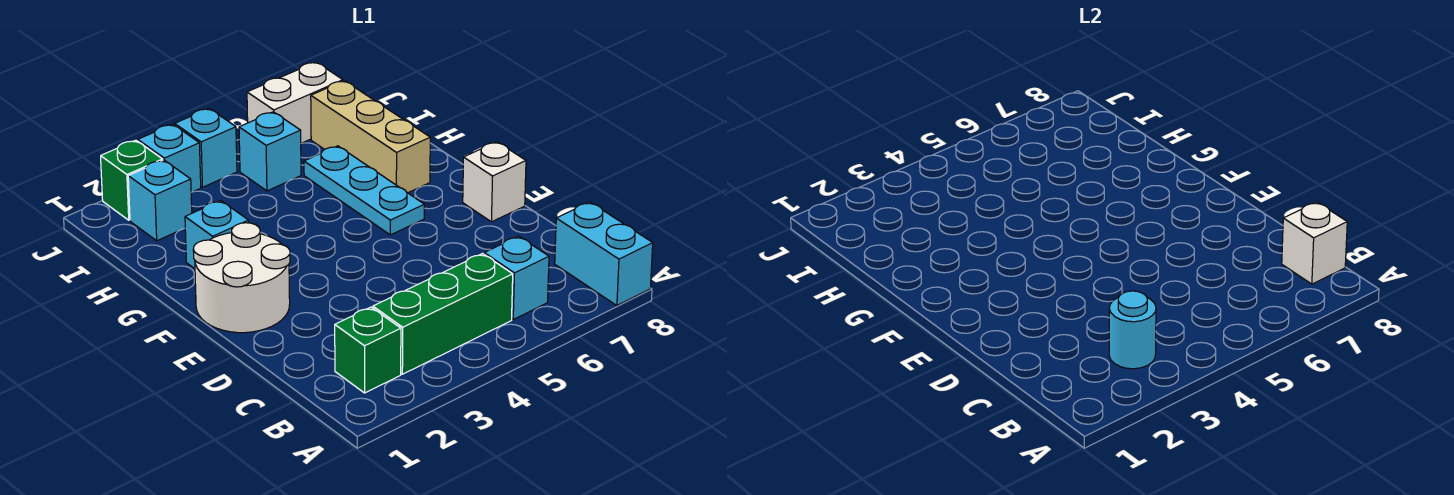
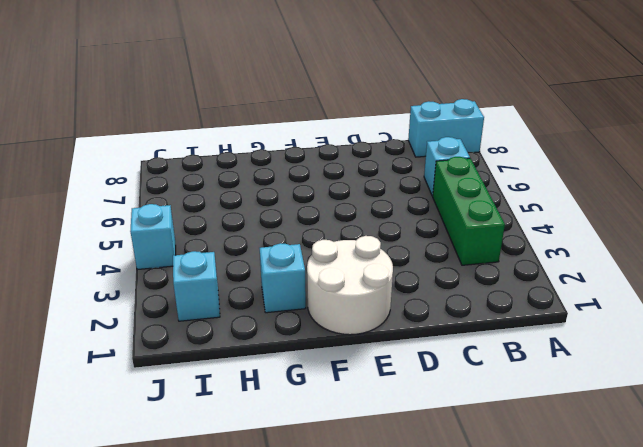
none -> green 1x1 brick [335,307,401,393]
none -> white 1x1 brick [463,142,526,222]
none -> cyan 1x3 plate [304,146,424,235]

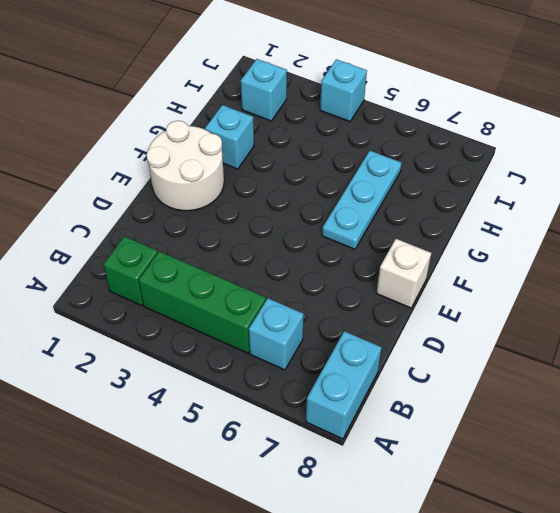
none -> tan 1x3 brick [311,81,430,193]
none -> cyan 1x1 brick [239,112,301,191]
none -> green 1x1 brick [101,140,163,220]

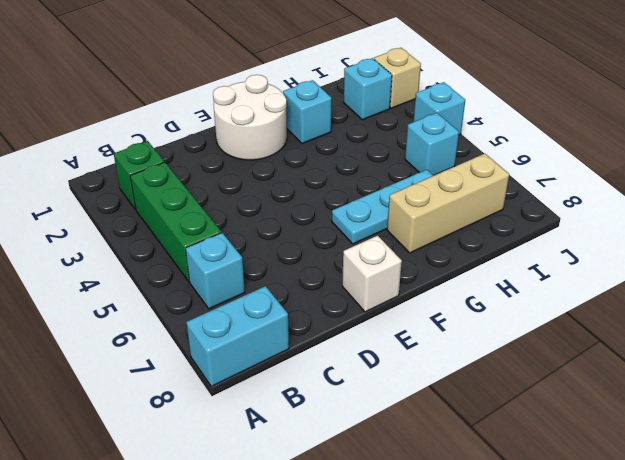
tan 1x1 brick [374,48,421,108] -> green 1x1 brick [101,140,163,220]
none -> cyan 1x1 brick [138,124,201,192]
none -> white 1x2 brick [247,62,343,143]
none -> cyan 1x1 round brick [1109,291,1156,369]

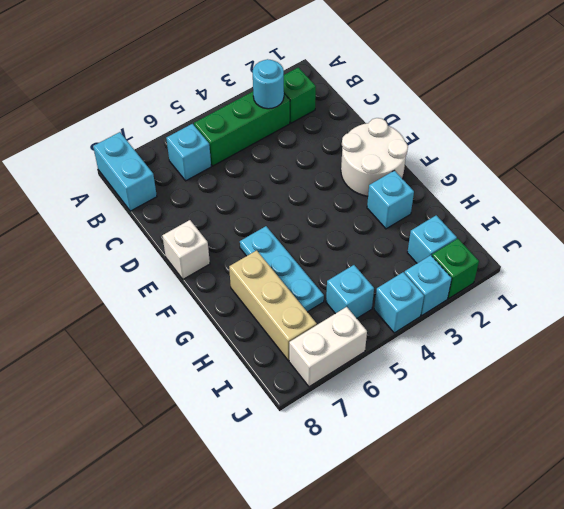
none -> white 1x1 brick [1282,202,1347,284]

